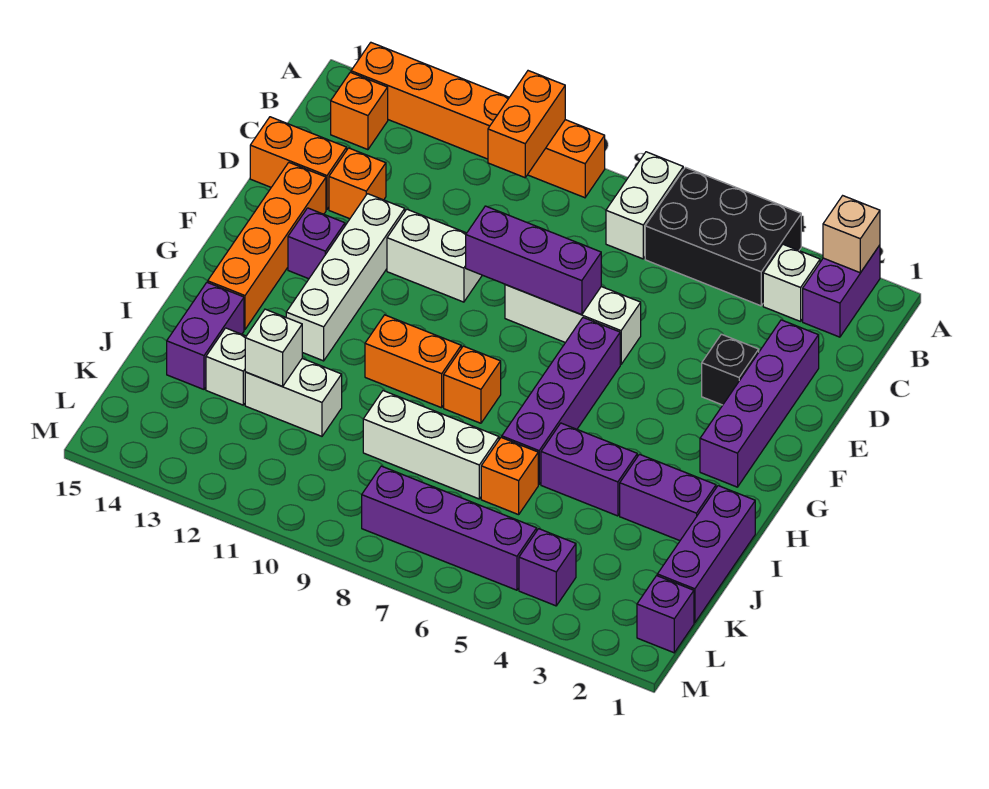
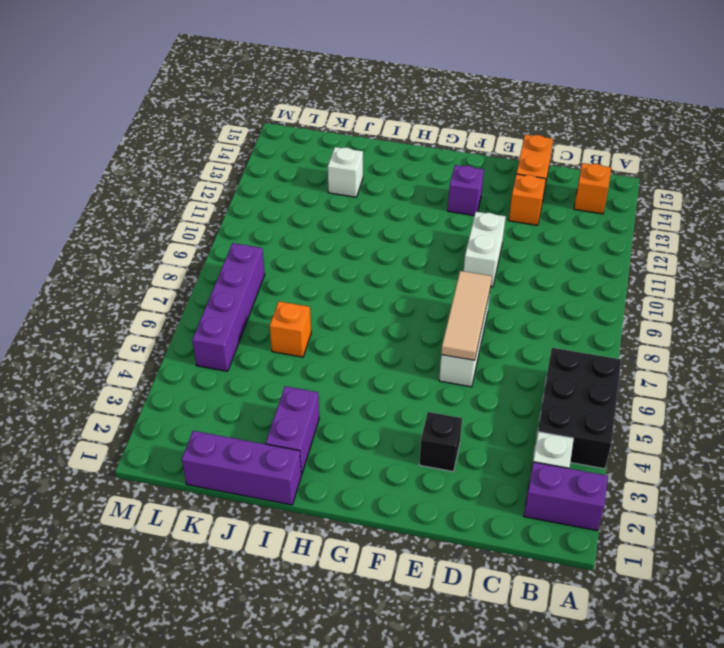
tan 1x3 tile [441,271,492,360] -> purple 1x3 brick [466,206,601,315]
none -> white 1x2 brick [606,152,683,259]
none -> orange 1x6 brick [351,43,605,198]
none -> purple 1x4 brick [700,320,819,487]
none -> white 1x4 brick [286,194,405,361]

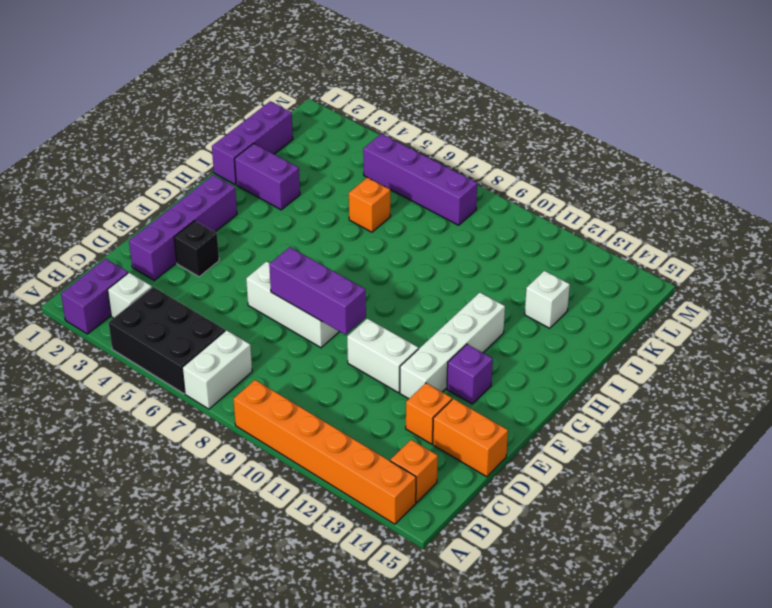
none -> orange 1x4 brick [208,163,326,330]
none -> purple 1x4 brick [502,318,620,485]
none -> orange 1x1 brick [444,346,501,423]
none -> orange 1x2 brick [365,315,461,408]

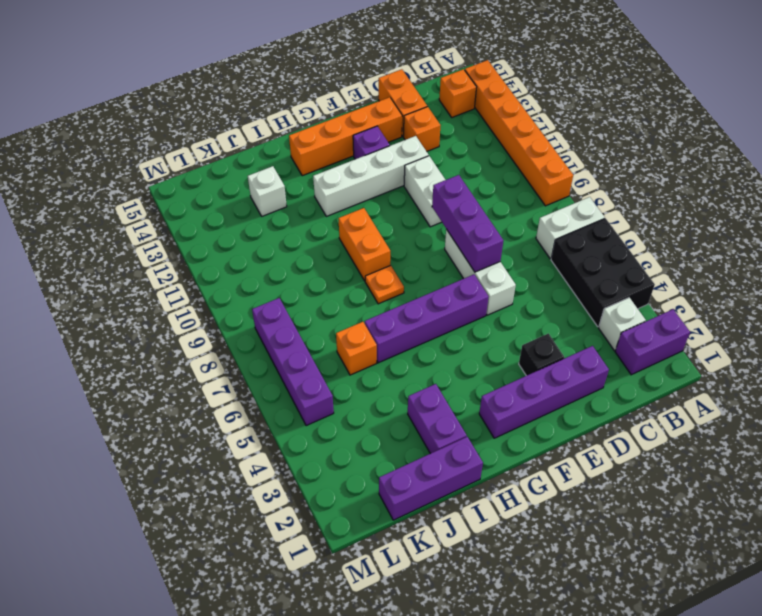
orange 1x1 plate [365,265,404,304] -> orange 1x1 brick [444,346,501,423]
none -> purple 1x2 brick [541,423,637,516]
none -> purple 1x2 brick [167,282,244,389]
none -> white 1x3 brick [363,391,499,499]
none -> white 1x2 brick [245,358,342,436]

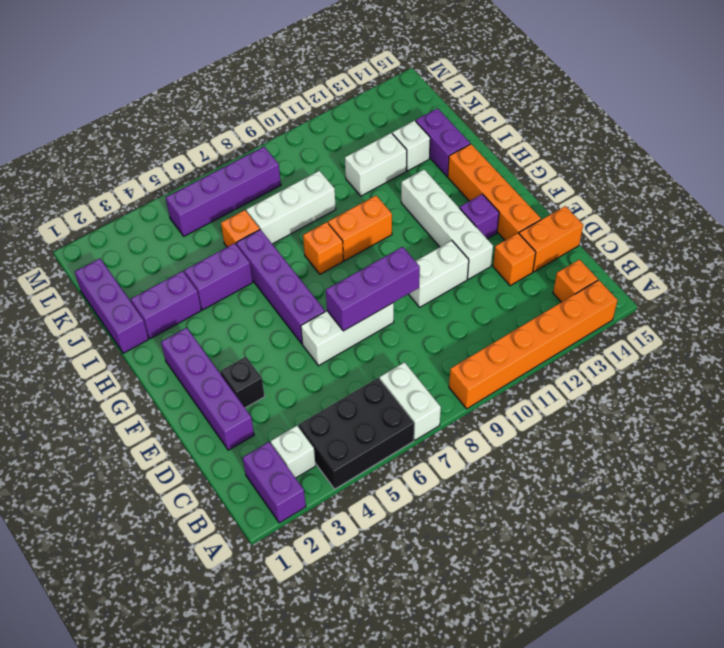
none -> purple 1x1 brick [637,576,694,653]
none -> purple 1x1 brick [519,529,576,606]
none -> tan 1x1 brick [823,196,880,273]
none -> orange 1x2 brick [488,71,565,178]

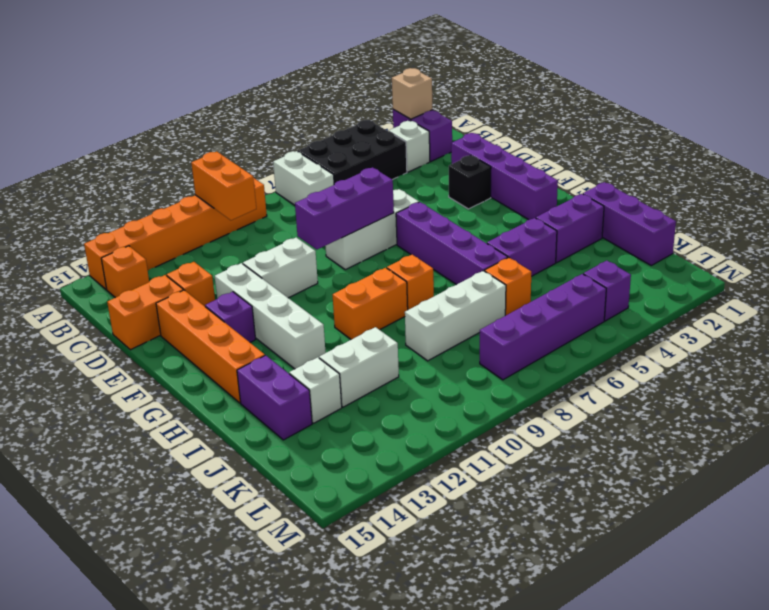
none -> purple 1x1 brick [637,576,694,653]
none -> white 1x1 brick [245,309,302,386]

